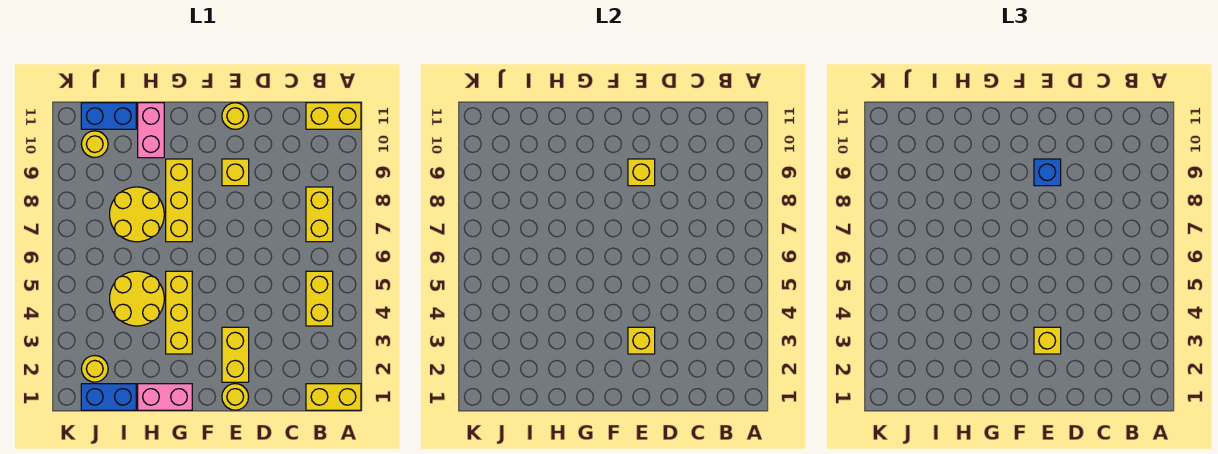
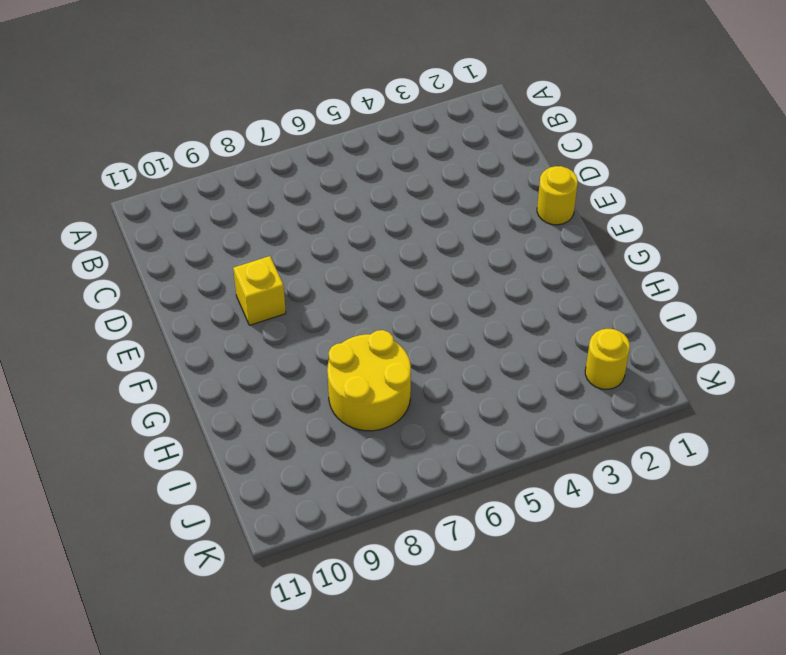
none -> yellow 1x2 brick [306,384,361,410]
none -> yellow 1x2 brick [306,103,361,129]
none -> yellow 1x2 brick [306,271,333,326]

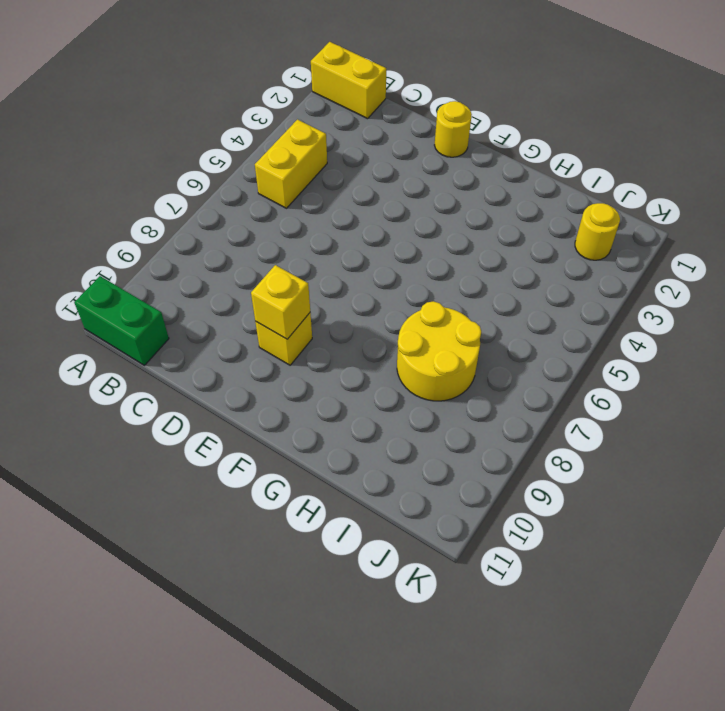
green 1x2 brick [74,276,169,365] -> yellow 1x2 brick [306,103,361,129]
none -> yellow 1x2 brick [306,187,333,242]
none -> yellow 1x2 brick [222,327,249,382]
none -> yellow 1x1 round brick [222,103,249,129]

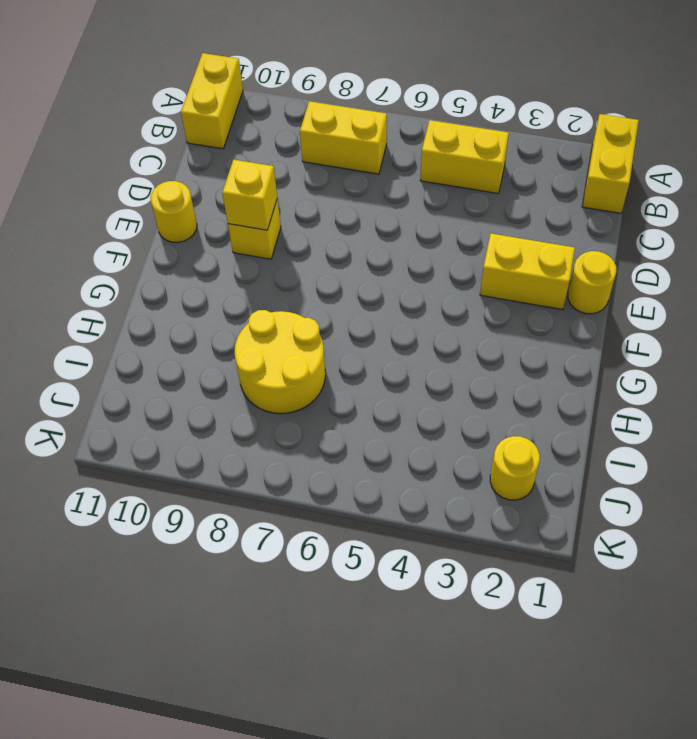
none -> pink 1x2 brick [138,384,192,410]
none -> yellow 1x3 brick [166,271,192,354]
none -> yellow 1x3 brick [166,159,192,242]

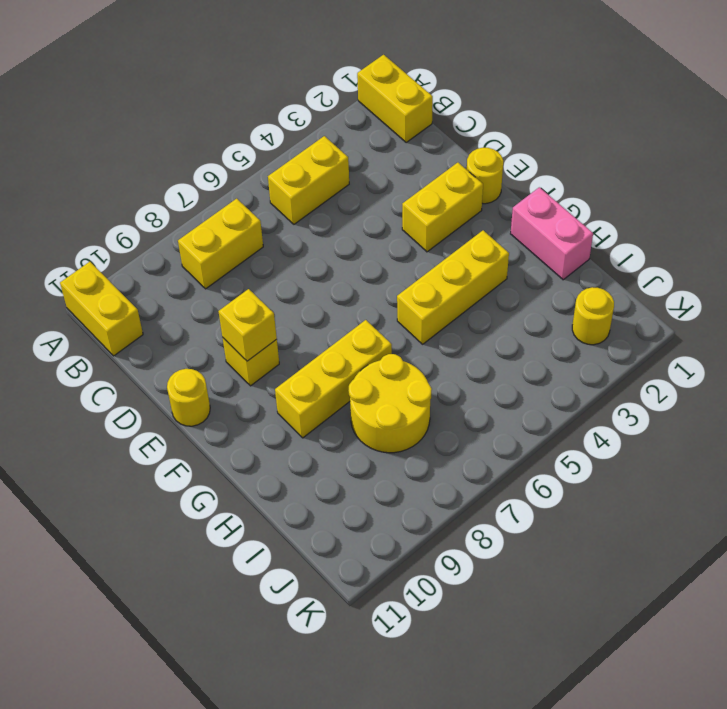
none -> yellow 2x2 round brick [110,271,164,326]
none -> pink 1x2 brick [138,103,164,158]
none -> blue 1x2 brick [81,384,136,410]

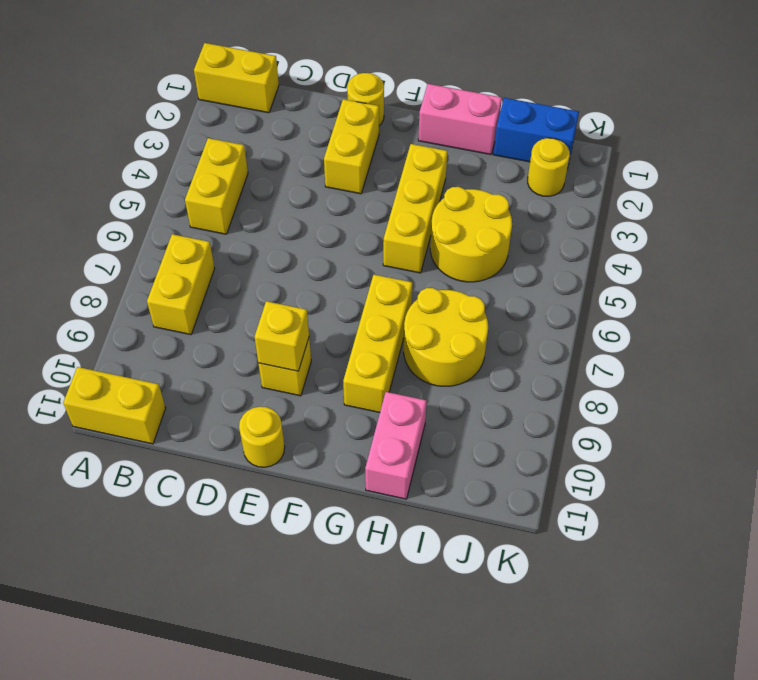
none -> blue 1x2 brick [81,103,136,129]
none -> yellow 1x1 round brick [81,131,108,158]
none -> yellow 1x1 brick [628,327,655,354]

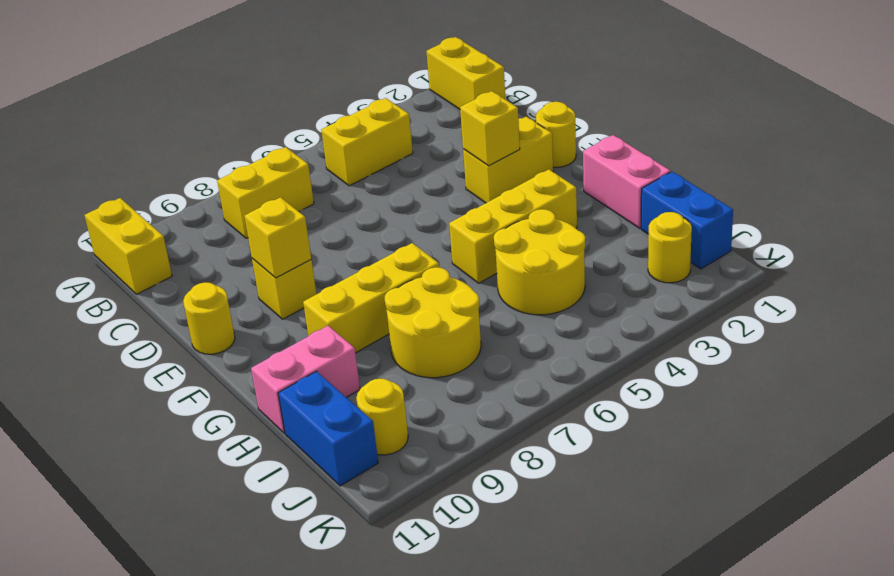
none -> yellow 1x1 brick [1034,327,1061,354]
none -> blue 1x1 brick [1034,159,1061,186]

